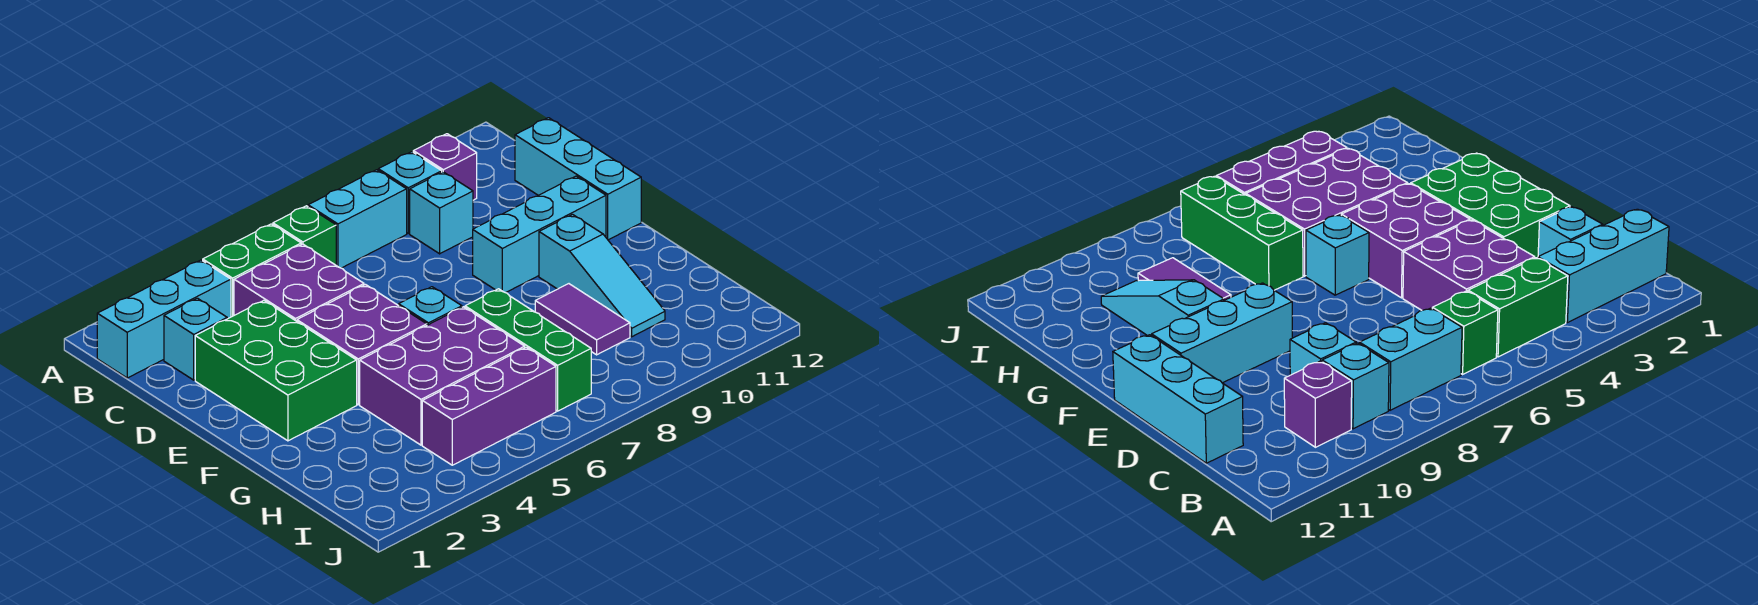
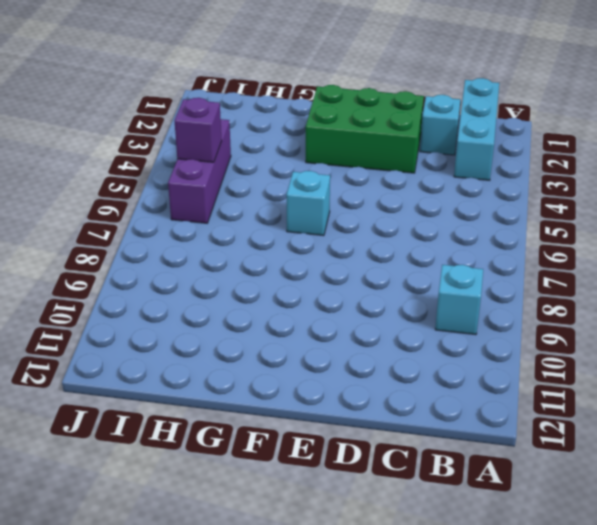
purple 1x1 brick [174,98,222,162] -> purple 1x1 brick moved to [413,134,477,200]
none -> green 1x2 brick [203,224,301,317]
none -> green 1x1 brick [273,206,336,265]
none -> cyan 1x2 brick [308,170,407,268]

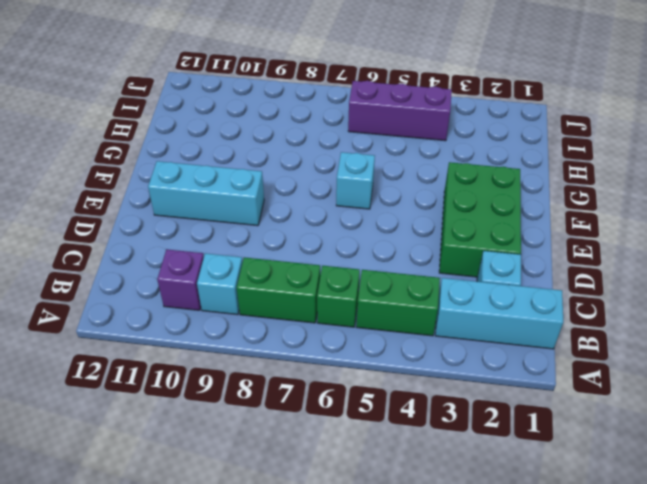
green 1x2 brick [237,257,320,323] -> cyan 1x2 brick [308,170,407,268]
none -> purple 2x2 brick [234,244,364,321]
none -> cyan 1x1 brick [410,172,473,254]
none -> cyan 1x3 brick [515,118,641,240]

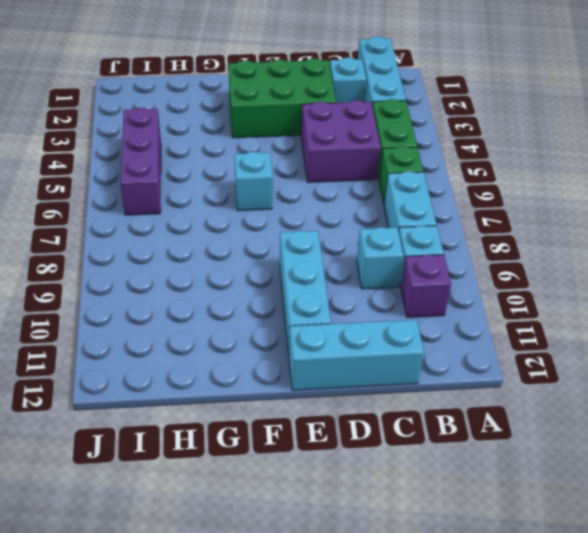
none -> purple 2x2 brick [297,285,427,405]
none -> cyan 1x3 slope [539,214,665,337]
none -> purple 2x3 brick [360,307,525,445]

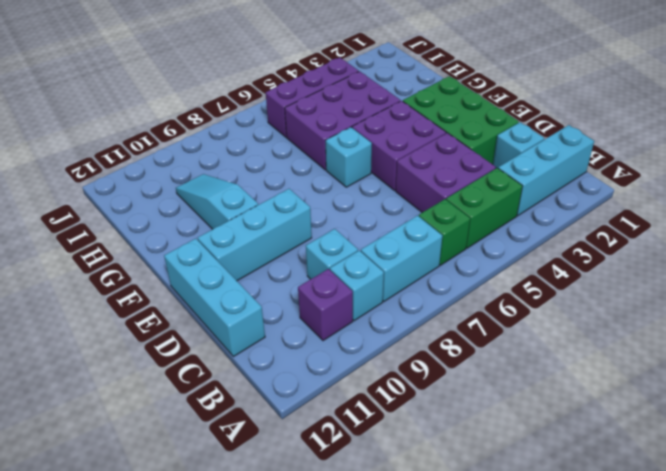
none -> green 1x3 brick [465,289,591,411]
none -> purple 1x2 tile [535,284,630,355]

